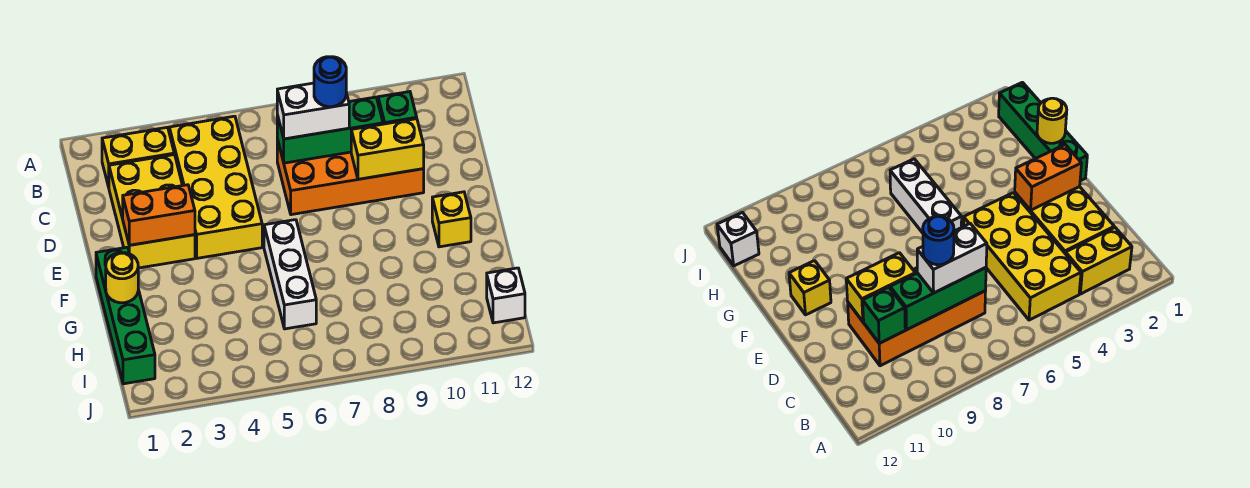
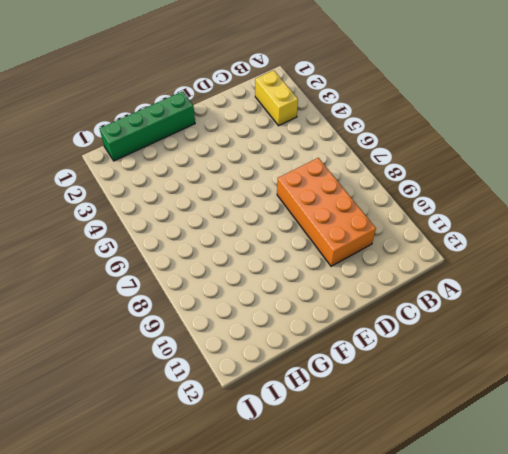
none -> yellow 2x4 brick [169,116,262,258]
none -> yellow 2x3 brick [109,155,195,268]
none -> white 1x3 brick [264,220,316,329]

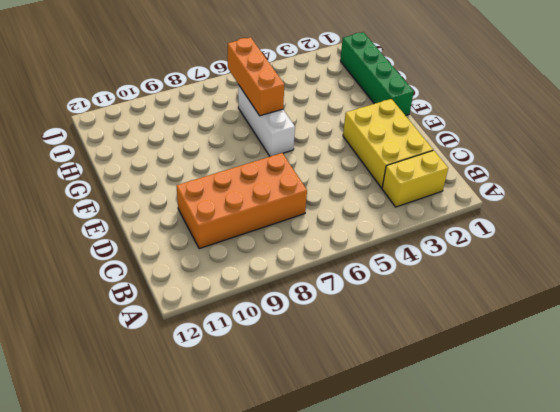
orange 1x3 brick [228,37,284,116] -> none
none -> yellow 2x4 brick [169,116,262,258]
none -> yellow 1x1 brick [432,192,471,247]
none -> white 1x1 brick [487,268,525,323]

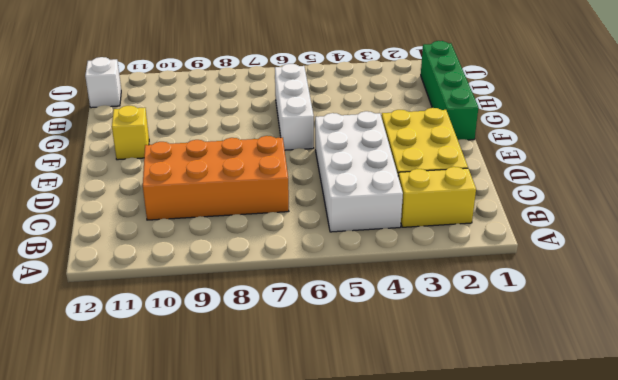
white 2x4 brick [315,111,403,232] -> yellow 2x4 brick [169,116,262,258]
none -> green 1x3 brick [277,97,383,163]
none -> green 1x1 brick [378,92,417,124]
none -> yellow 1x2 brick [351,119,424,179]

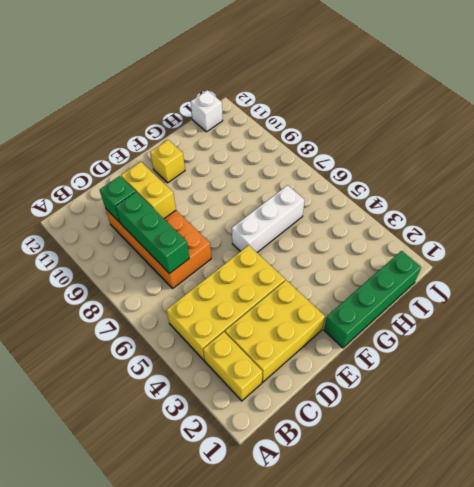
none -> orange 1x2 brick [123,185,195,245]
none -> yellow 1x1 round brick [106,253,138,303]
none -> white 1x2 brick [277,83,349,139]

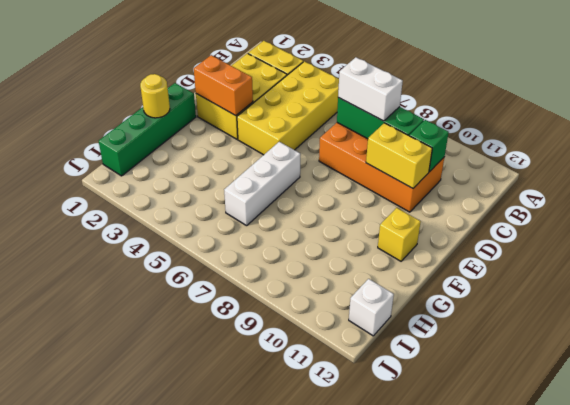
none -> blue 1x1 round brick [314,57,346,107]

